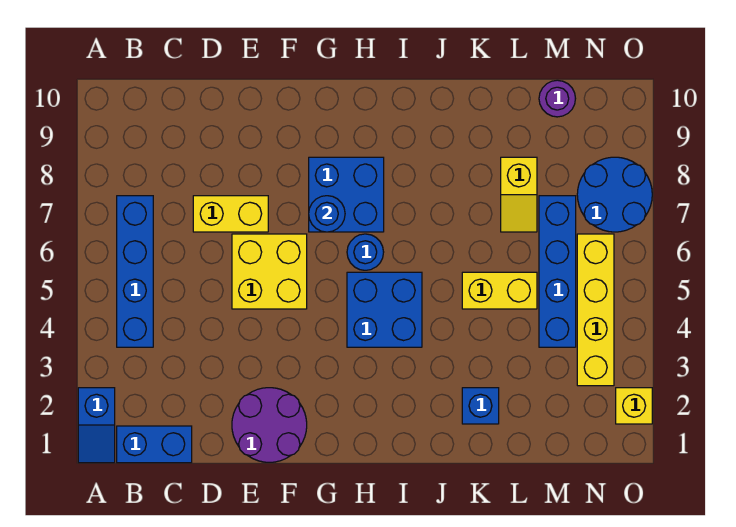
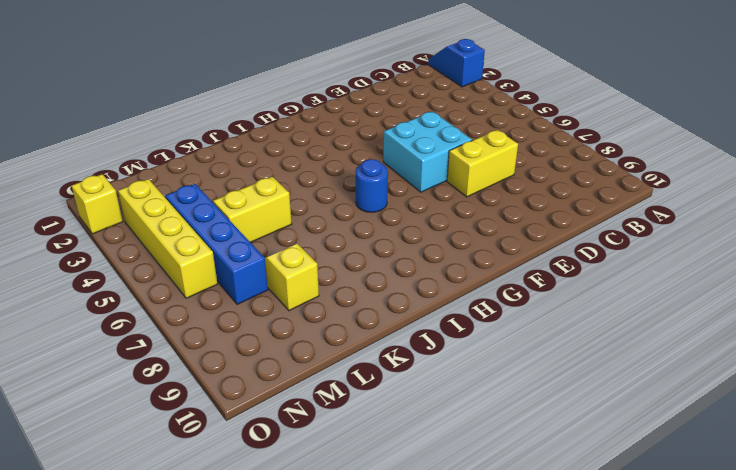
cyan 2x2 brick [383,111,472,192] -> yellow 2x2 brick [232,234,307,309]
none -> blue 1x2 brick [117,426,192,463]
none -> blue 1x4 brick [117,196,153,347]
none -> purple 2x2 round brick [232,388,307,462]

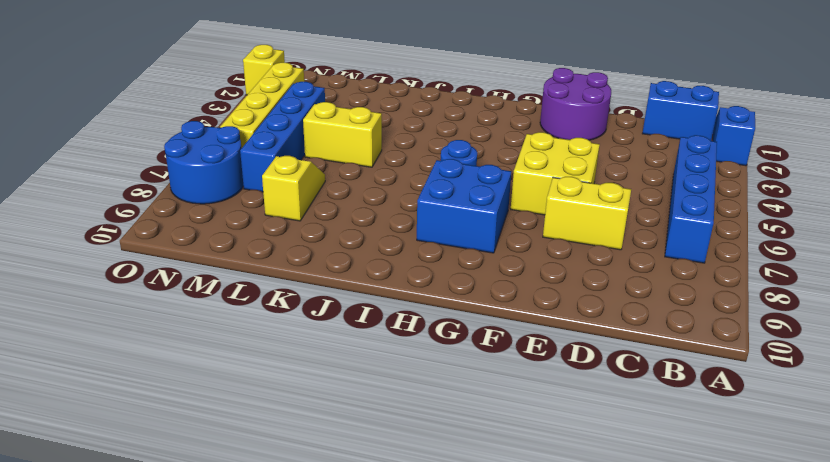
none -> blue 2x2 brick [347,272,422,347]
none -> blue 1x1 brick [462,388,499,424]
none -> purple 1x1 round brick [539,80,576,117]

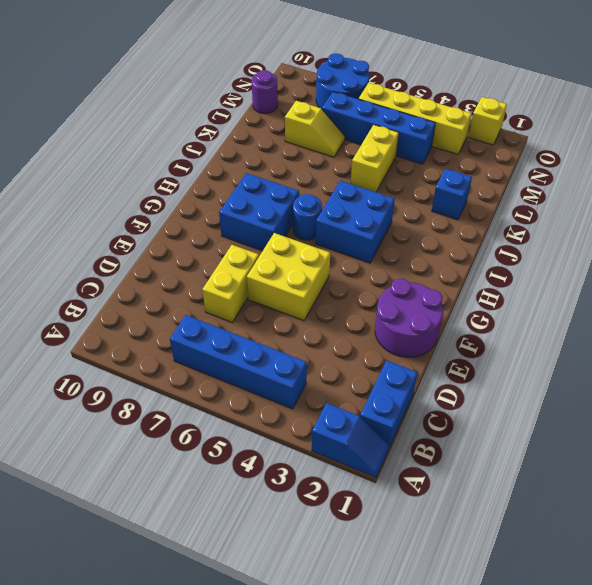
none -> blue 1x1 round brick [309,196,345,232]

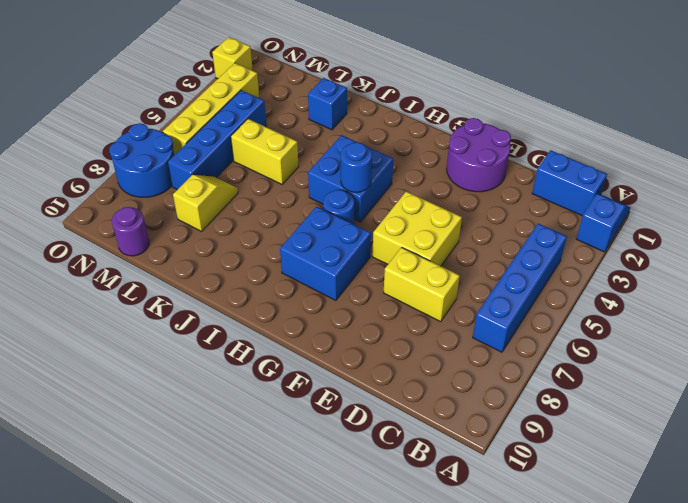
blue 1x1 round brick [341,142,372,192] -> blue 1x1 round brick moved to [309,196,345,232]

